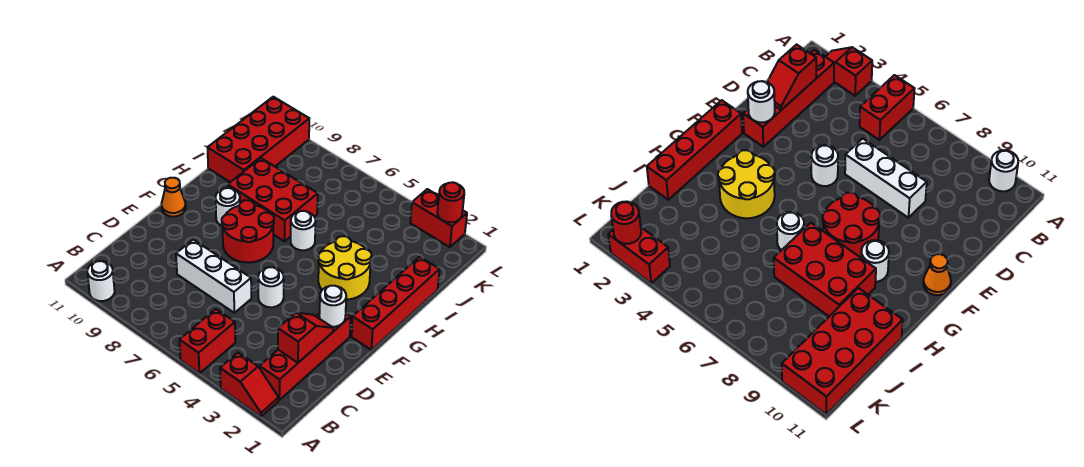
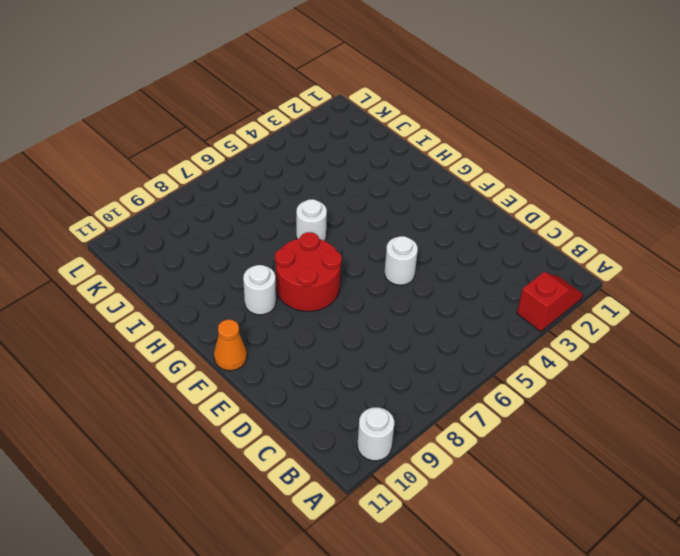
none -> red 1x2 brick [179,309,235,373]
none -> red 1x4 brick [260,313,351,400]
none -> white 1x3 brick [176,240,251,313]

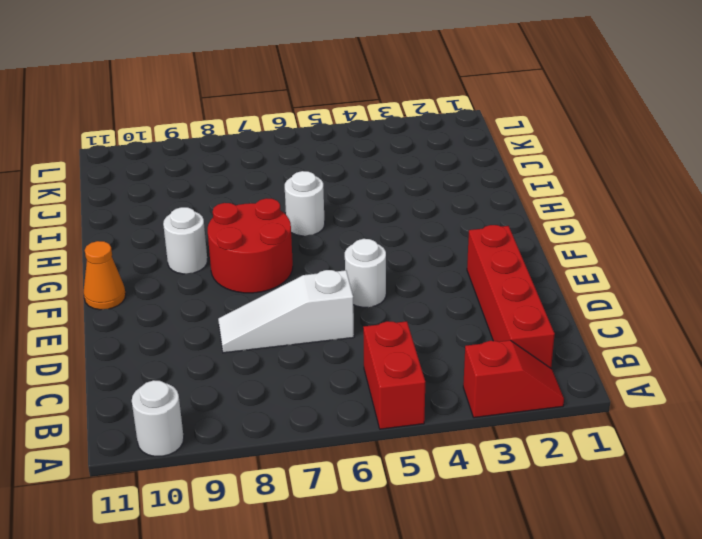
white 1x3 slope [218,270,354,353] -> white 1x3 brick [176,240,251,313]
none -> red 1x4 brick [352,257,440,350]
none -> yellow 2x2 round brick [318,236,372,300]
none -> red 2x3 brick [228,158,318,241]

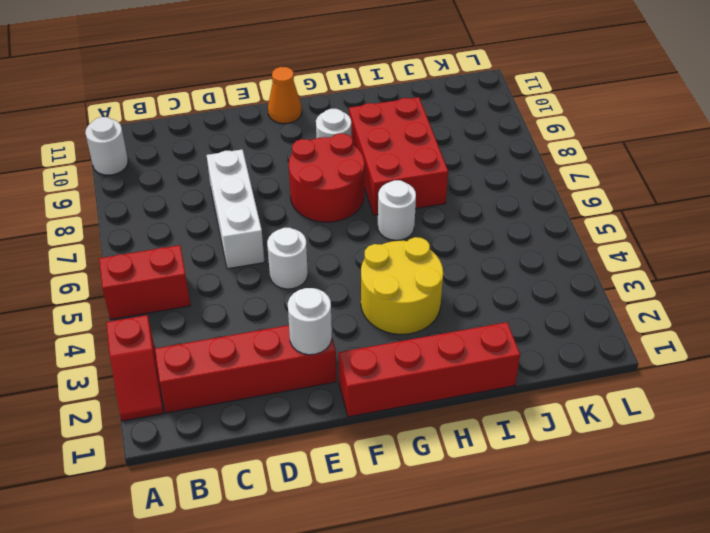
none -> red 2x4 brick [208,97,309,182]
none -> red 1x2 brick [410,189,467,247]
none -> red 1x2 slope [278,313,333,363]

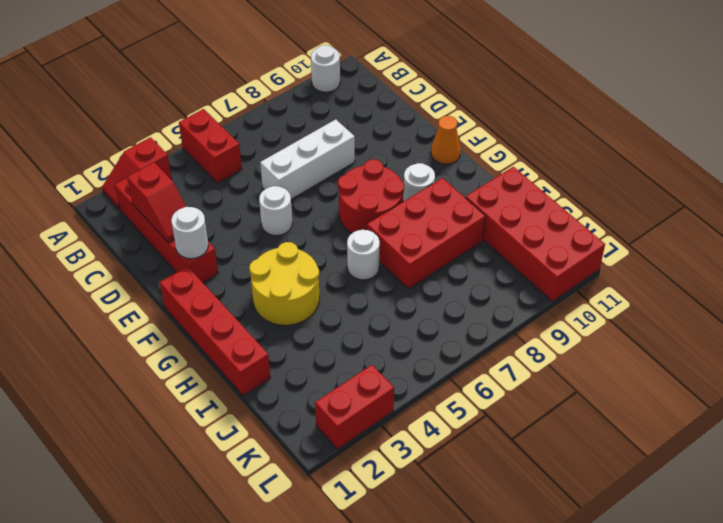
none -> red 1x1 round brick [437,182,464,222]

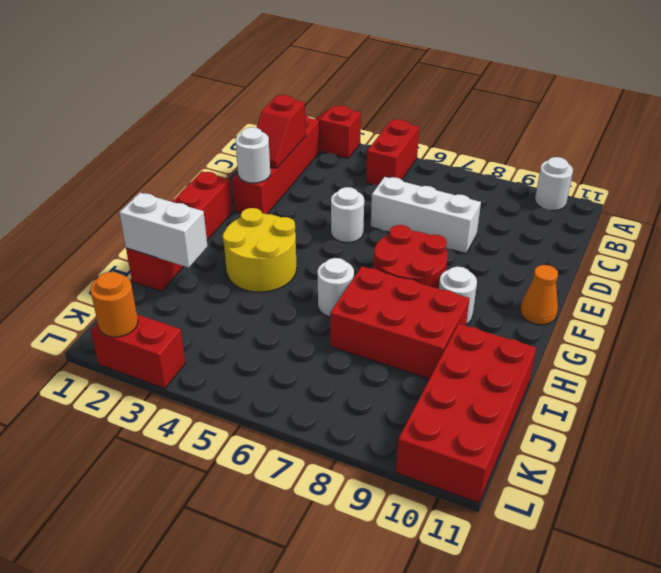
white 1x2 brick [119,193,207,268] -> none
orange 1x1 round brick [90,272,138,337] -> red 1x1 round brick [437,182,464,222]

